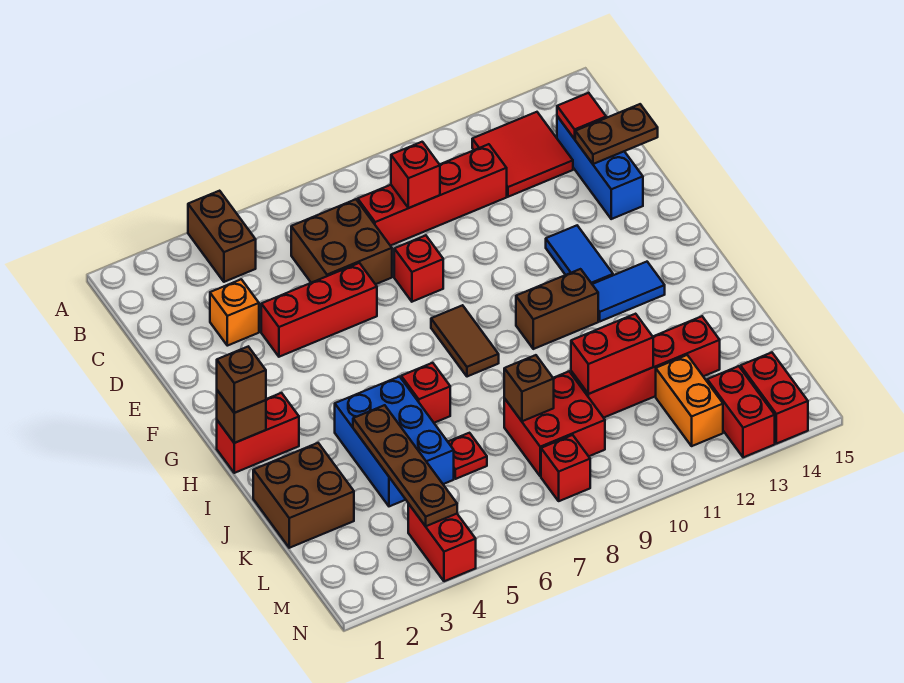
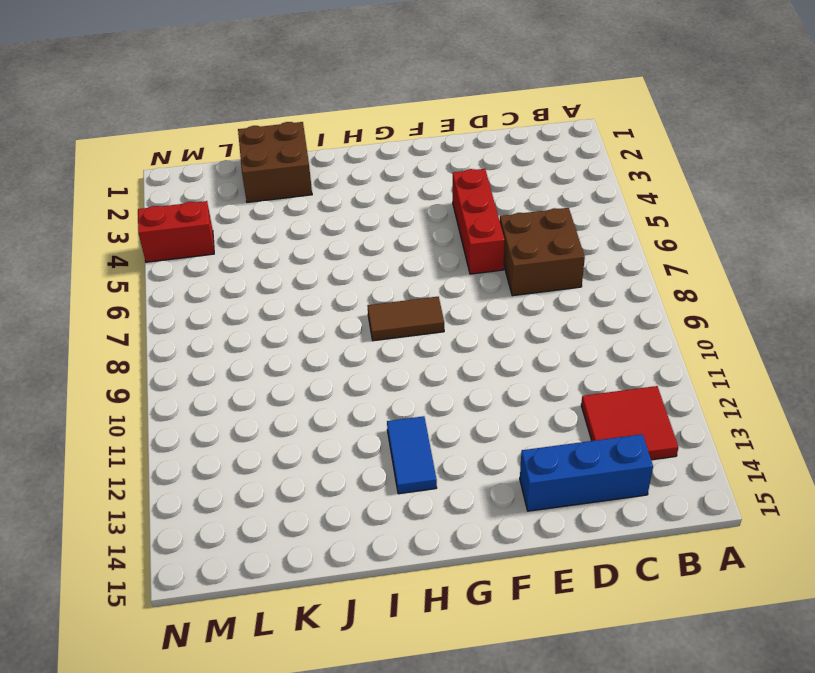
none -> brown 1x2 brick [188,191,256,282]
none -> red 1x4 brick [358,144,507,246]
none -> orange 1x1 brick [210,279,259,346]
none -> red 1x1 brick [394,235,443,302]

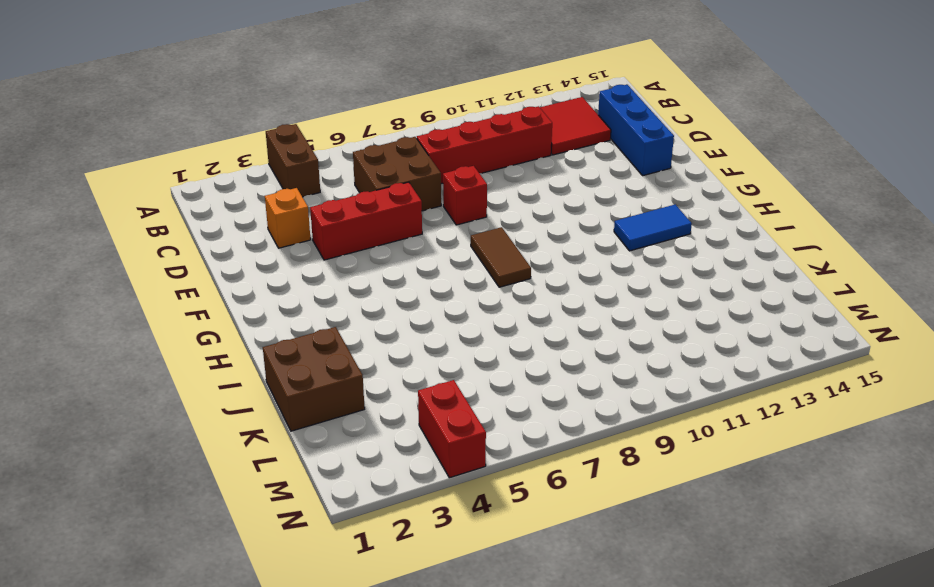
none -> blue 1x2 tile [546,226,613,284]
none -> red 1x2 brick [217,393,299,473]
none -> brown 1x2 brick [516,269,598,349]
none -> blue 2x3 brick [335,377,454,506]

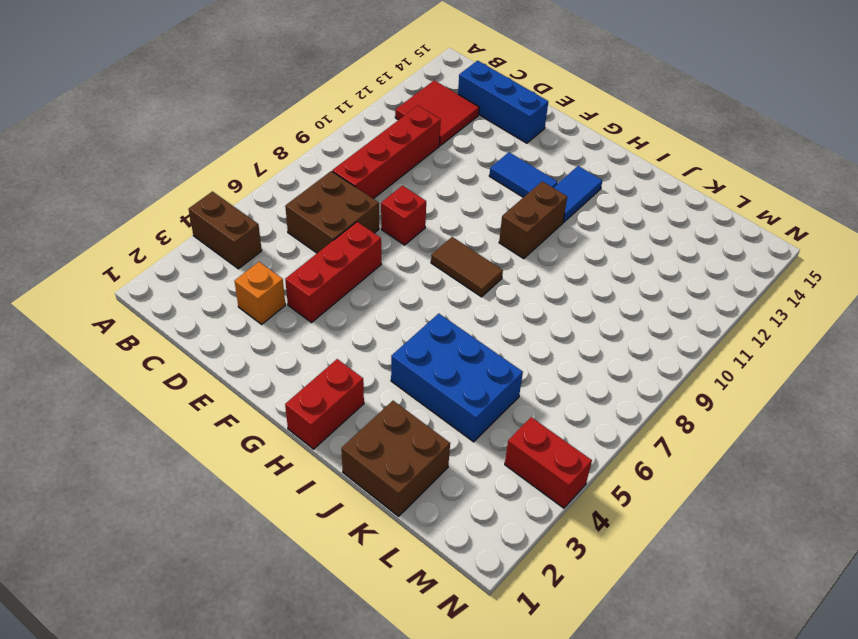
none -> red 1x1 brick [401,363,450,423]
none -> red 1x1 plate [448,433,487,479]
none -> red 2x2 brick [504,372,605,476]
none -> red 1x4 brick [571,316,720,418]

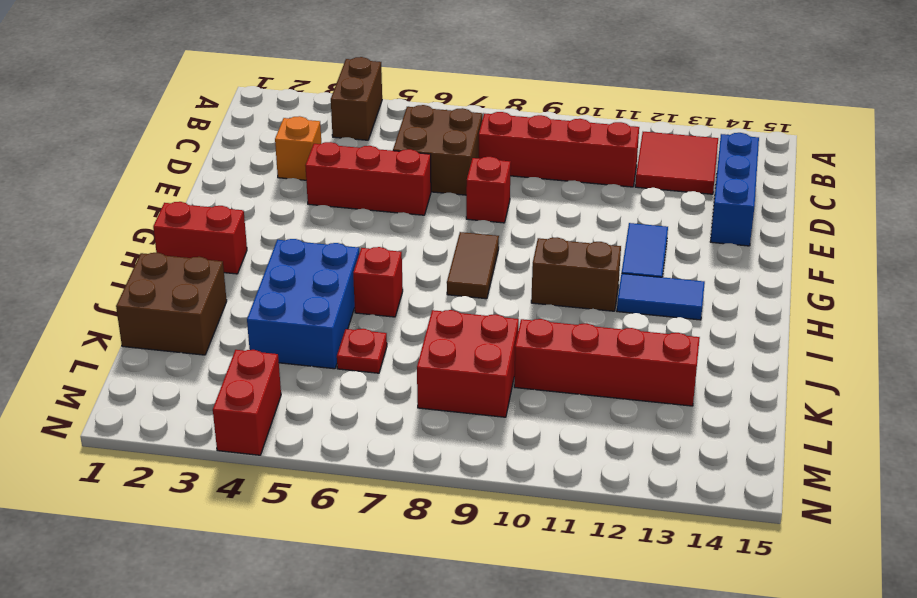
none -> orange 1x2 brick [656,355,723,446]
none -> red 1x1 brick [541,435,590,501]
none -> red 1x2 brick [707,366,775,457]
none -> red 1x2 brick [741,353,808,444]

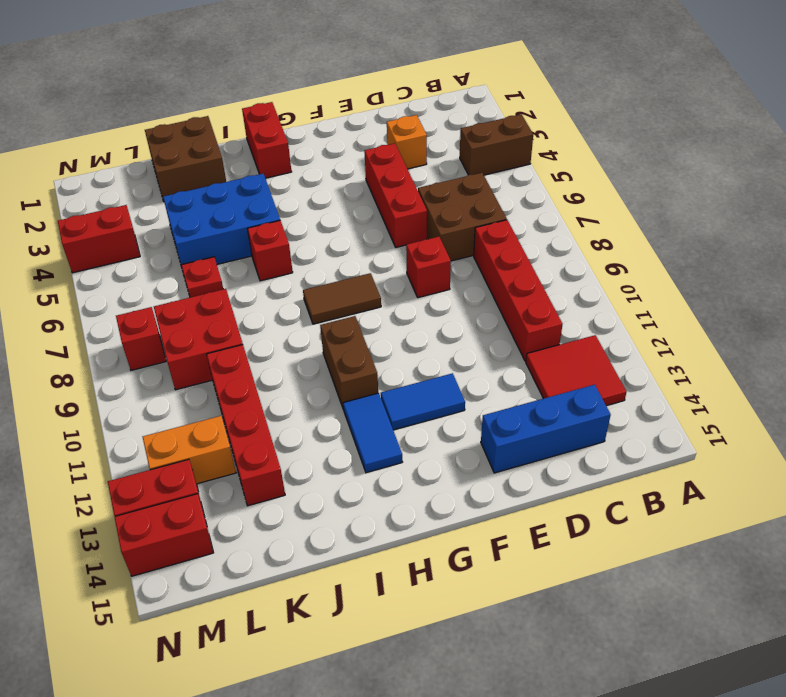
none -> red 1x1 brick [391,142,440,208]
none -> red 1x1 tile [557,93,606,139]
none -> brown 1x2 plate [575,104,658,164]
none -> brown 1x1 brick [217,390,266,443]

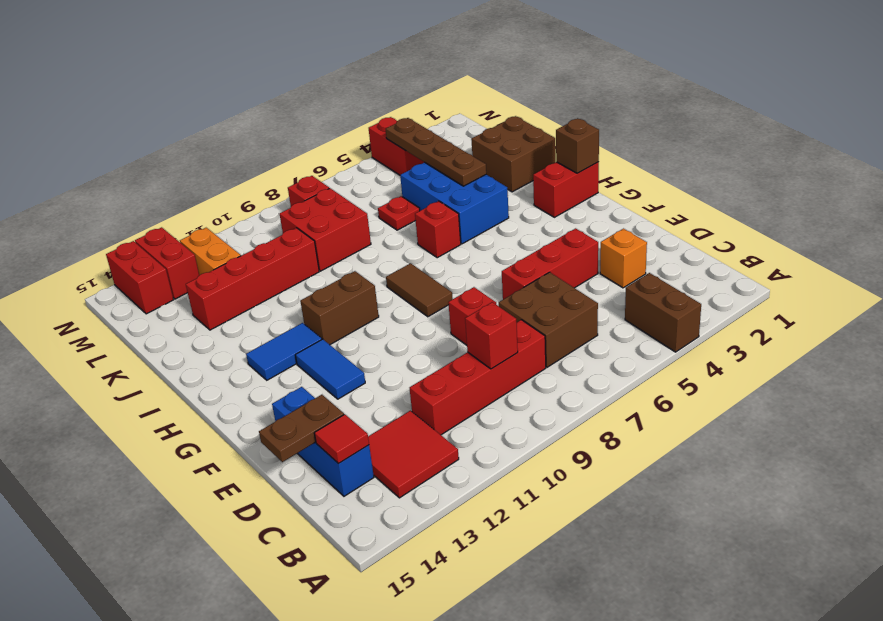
none -> brown 1x1 brick [504,355,554,421]
none -> red 1x2 brick [571,314,653,394]
none -> brown 1x1 brick [217,347,266,413]

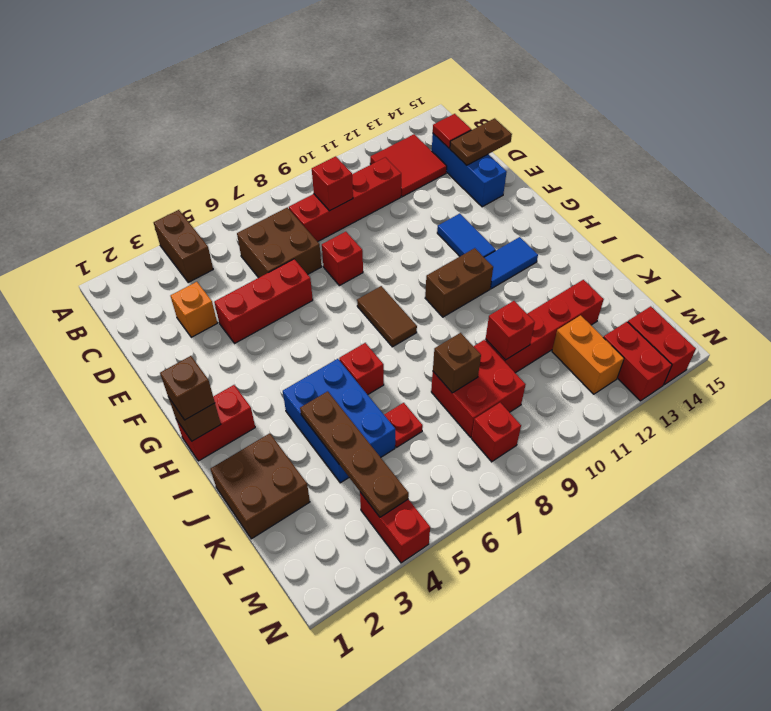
red 1x1 brick [486,301,535,360] -> red 1x2 brick [571,314,653,394]

